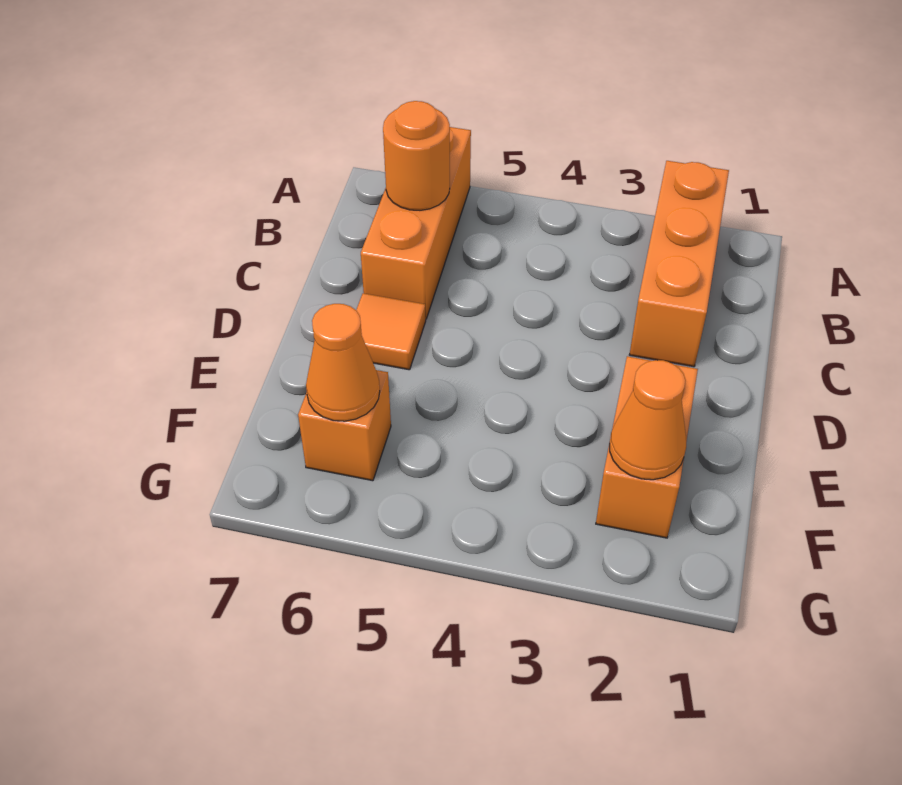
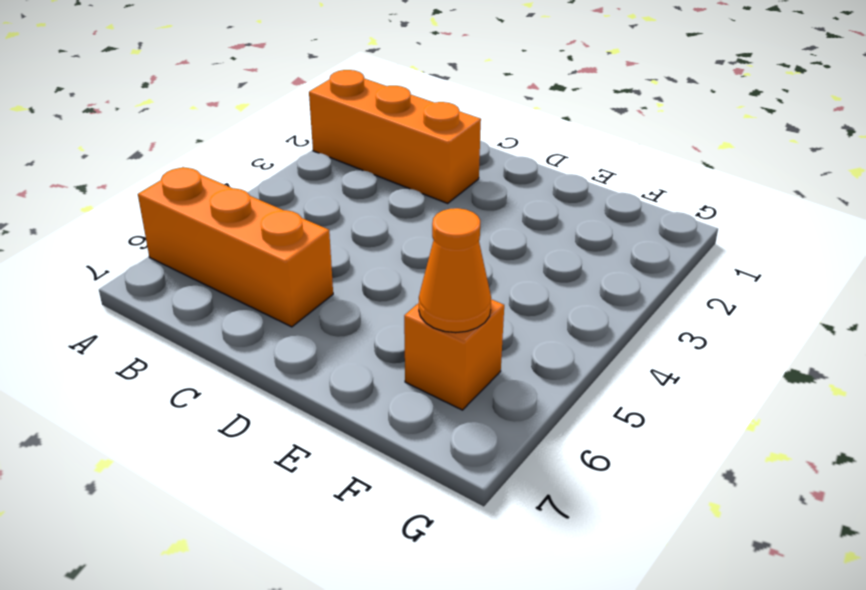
none -> orange 1x1 tile [356,293,426,370]
none -> orange 1x2 brick [596,356,698,538]

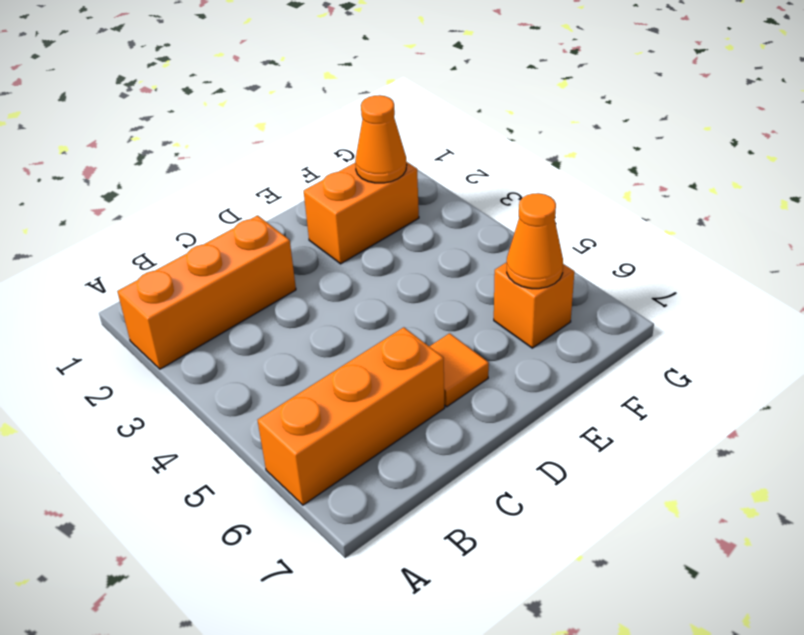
none -> orange 1x1 round brick [383,101,450,210]

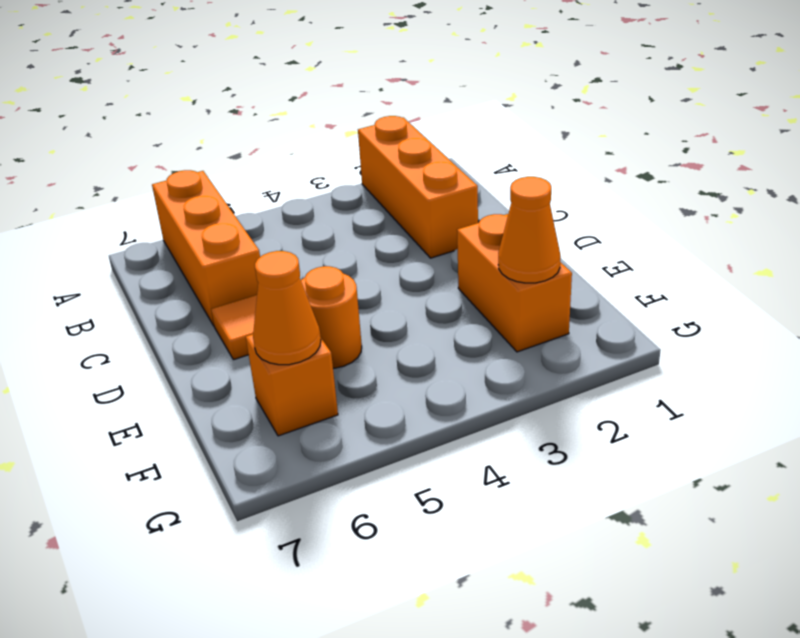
orange 1x1 round brick [301,266,362,368] -> orange 1x1 round brick moved to [383,101,450,210]

